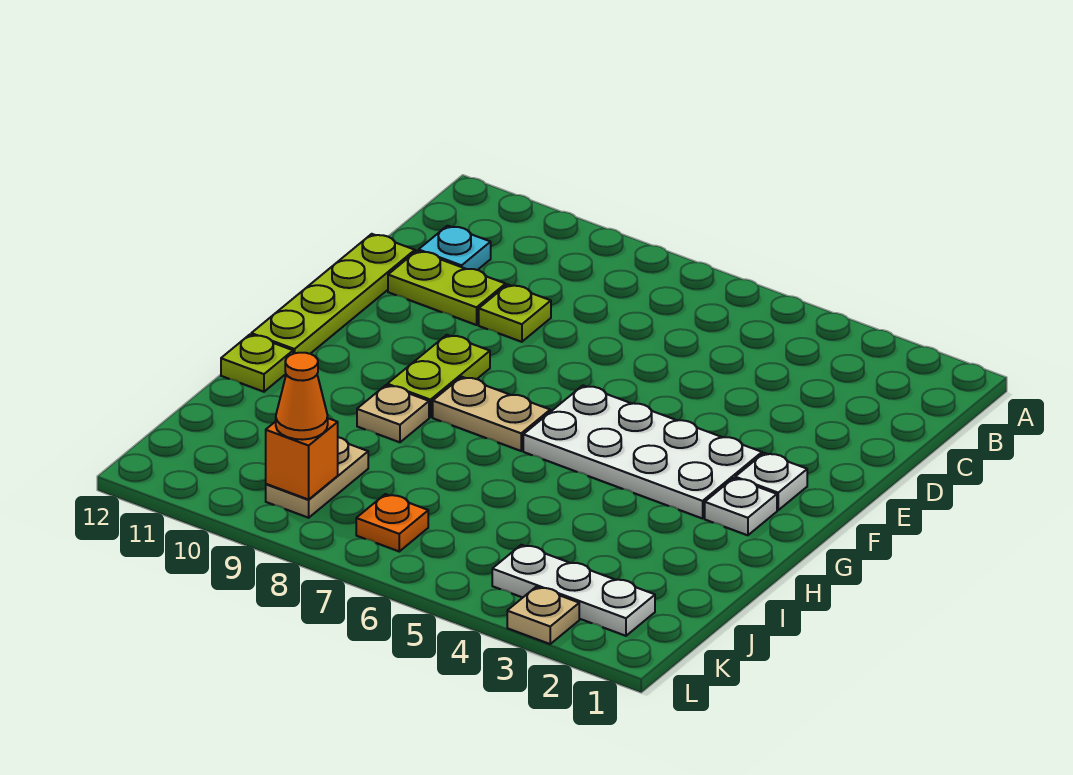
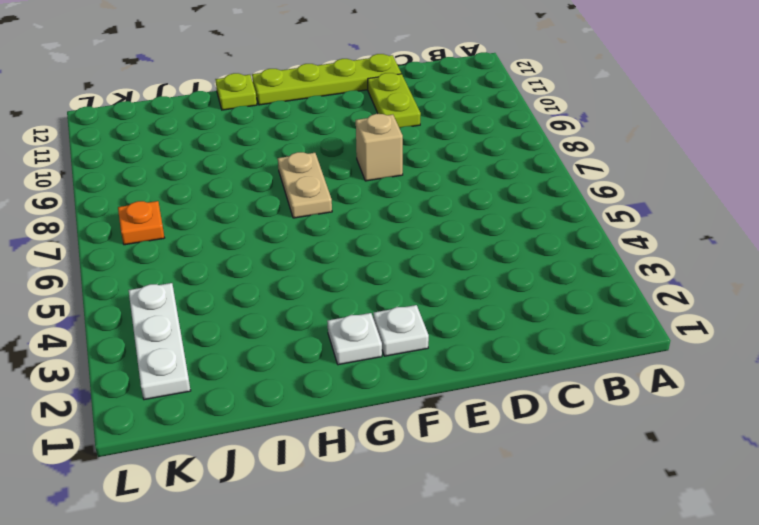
tan 1x1 brick [356,114,403,181] -> none
none -> cyan 1x1 plate [419,226,491,270]
none -> lime 1x1 plate [479,285,551,342]
none -> white 2x4 plate [523,386,762,518]

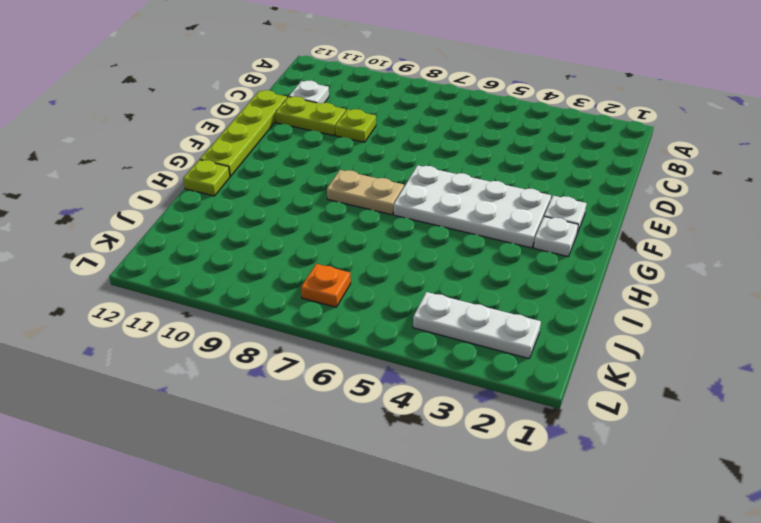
white 1x1 plate [289,81,329,104] -> cyan 1x1 plate [419,226,491,270]
none -> lime 1x2 plate [387,335,490,417]
none -> tan 1x1 plate [357,385,429,442]
none -> tan 1x2 plate [266,437,368,518]

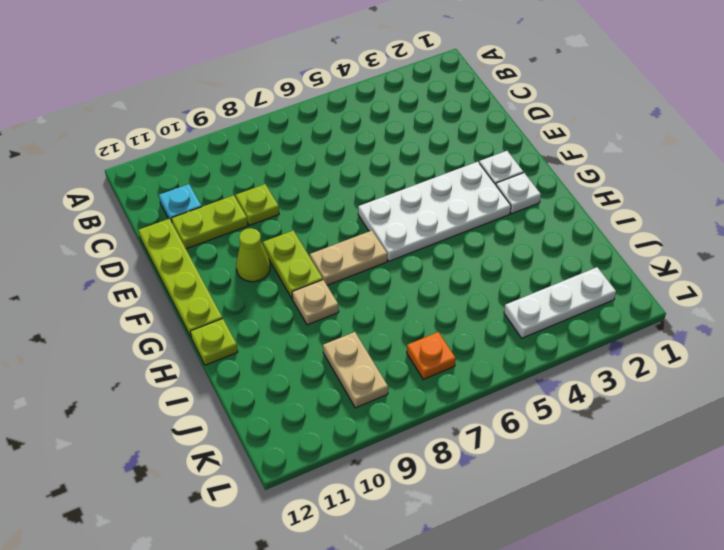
lime 1x1 cone [236,228,270,282] -> none
none -> tan 1x1 plate [507,587,579,644]
none -> orange 1x1 brick [266,418,338,499]
none -> orange 1x1 cone [276,353,328,440]

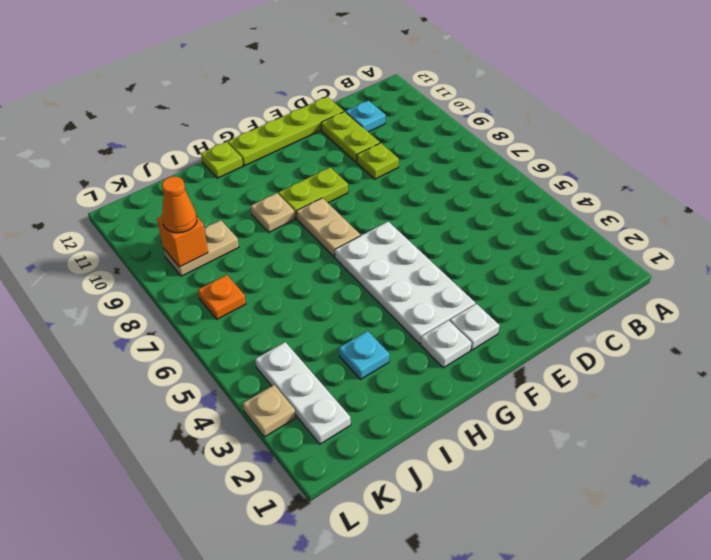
cyan 1x1 plate [339,331,389,379] -> none

